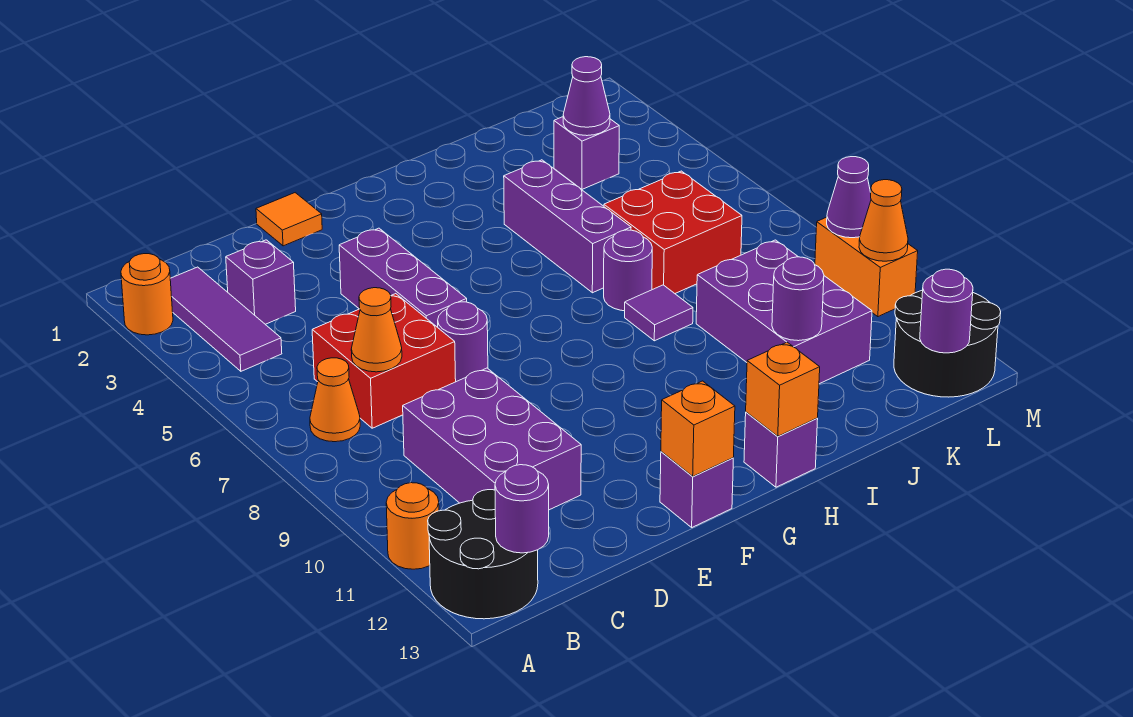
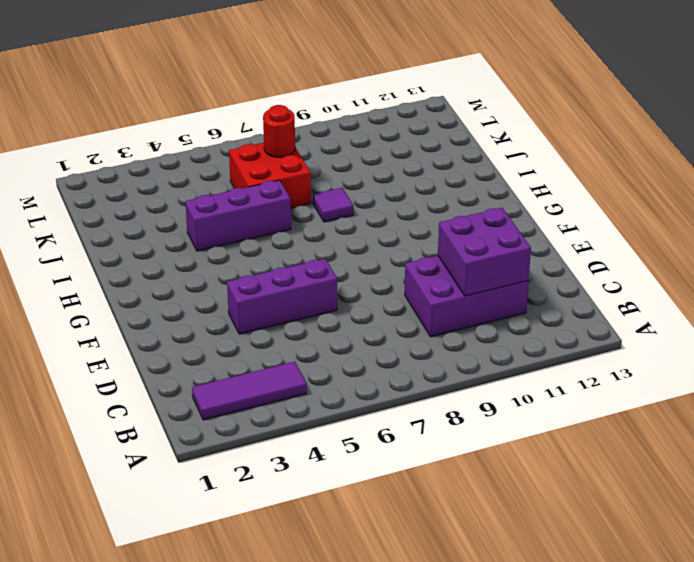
purple 2x2 brick [438,208,531,296] -> none
red 1x1 round brick [263,105,295,157] -> none
none -> orange 1x1 round brick [121,254,173,335]
none -> orange 1x1 round brick [386,483,439,569]
none -> black 2x2 round brick [428,490,538,619]
none -> orange 1x1 cone [310,358,360,442]

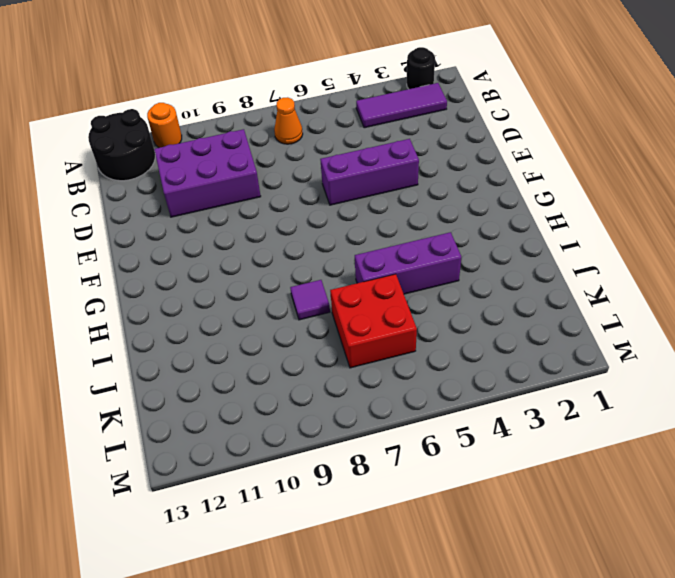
black 1x1 round brick [407,47,435,89] -> orange 1x1 round brick [121,254,173,335]
none -> purple 1x1 brick [226,240,296,324]
none -> red 2x2 brick [312,294,456,428]
none -> orange 1x1 tile [256,193,322,246]
none -> purple 1x1 round brick [438,302,488,382]

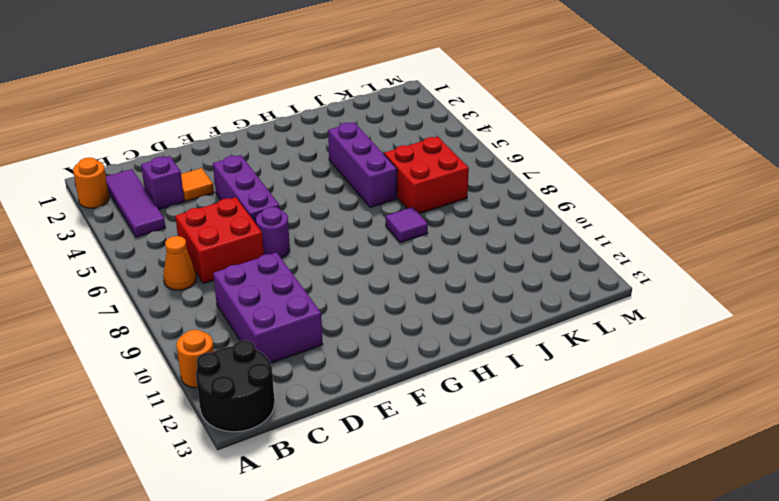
orange 1x1 tile [181,168,214,201] -> orange 1x1 tile moved to [256,193,322,246]
none -> purple 1x1 brick [660,452,733,527]
none -> purple 1x1 brick [744,412,818,487]
none -> purple 1x1 round brick [604,230,652,311]
none -> purple 2x3 brick [696,240,872,384]

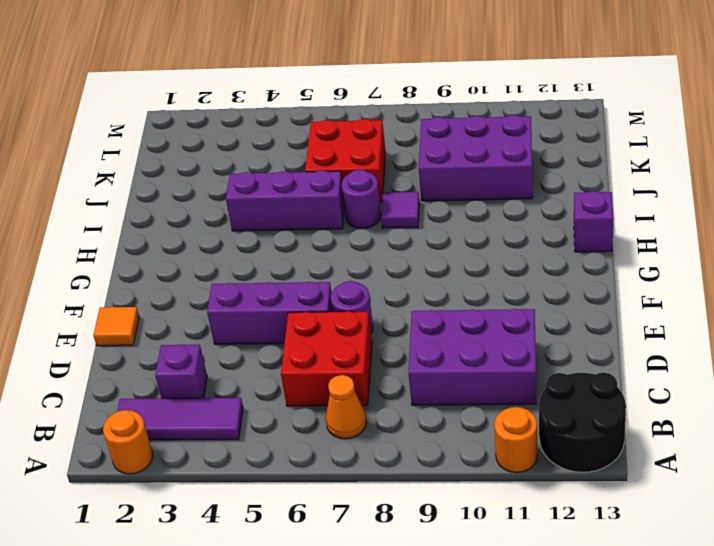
none -> purple 1x1 brick [660,452,733,527]
none -> purple 1x1 brick [554,117,619,189]
none -> black 2x2 round brick [894,290,1001,397]
none -> orange 1x2 brick [815,217,918,317]

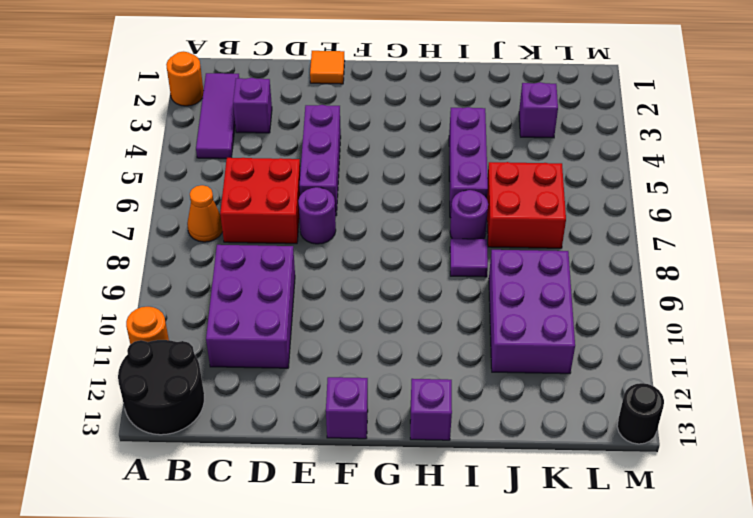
black 1x1 round brick [617,383,664,444] -> black 2x2 round brick [894,290,1001,397]
none -> orange 1x2 brick [815,217,918,317]
none -> purple 1x1 round brick [495,465,549,553]
none -> orange 1x1 cone [351,288,402,372]
none -> orange 1x1 brick [661,381,735,476]

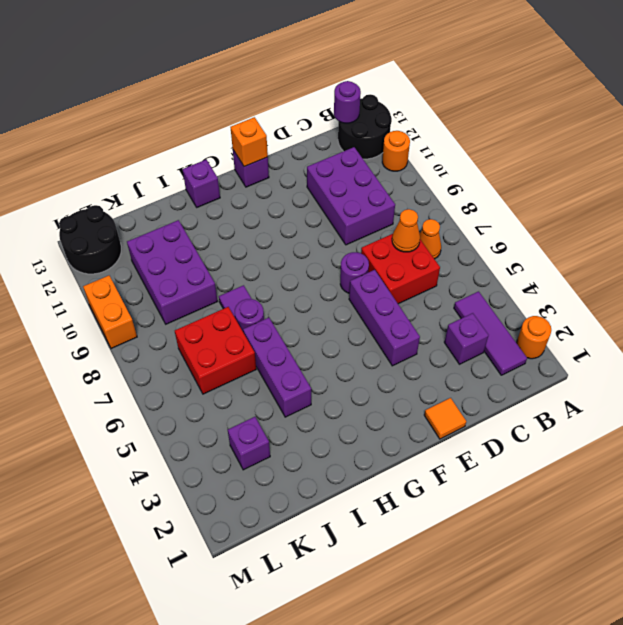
none -> orange 1x1 brick [746,342,820,436]
none -> purple 1x1 round brick [772,257,824,341]
none -> purple 1x1 cone [563,57,610,136]
none -> purple 1x1 round brick [920,269,973,353]

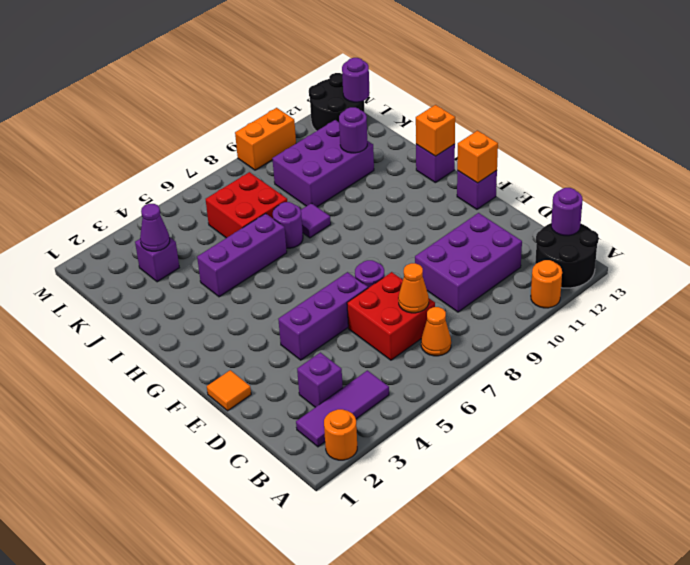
none -> purple 1x1 cone [827,157,871,238]
none -> orange 1x1 cone [859,180,908,261]

